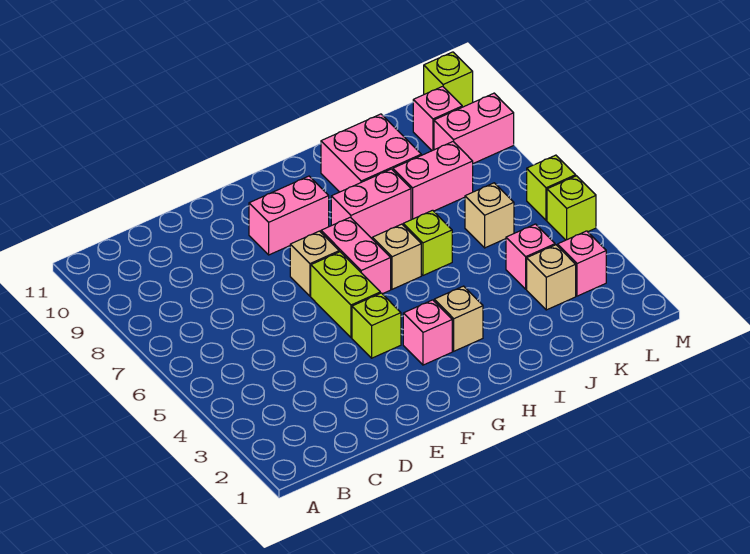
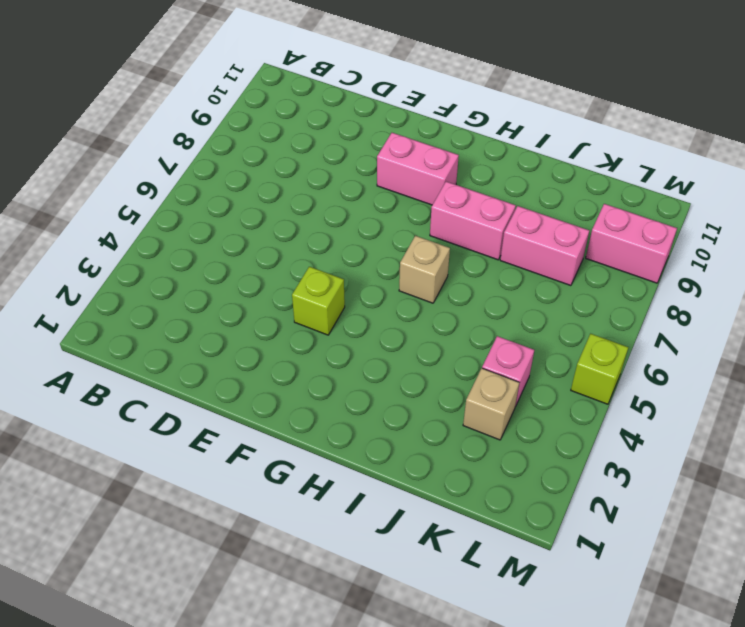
none -> lime 1x2 brick [311,252,380,338]
none -> tan 1x1 brick [290,231,339,296]
none -> pink 1x1 brick [403,300,452,365]

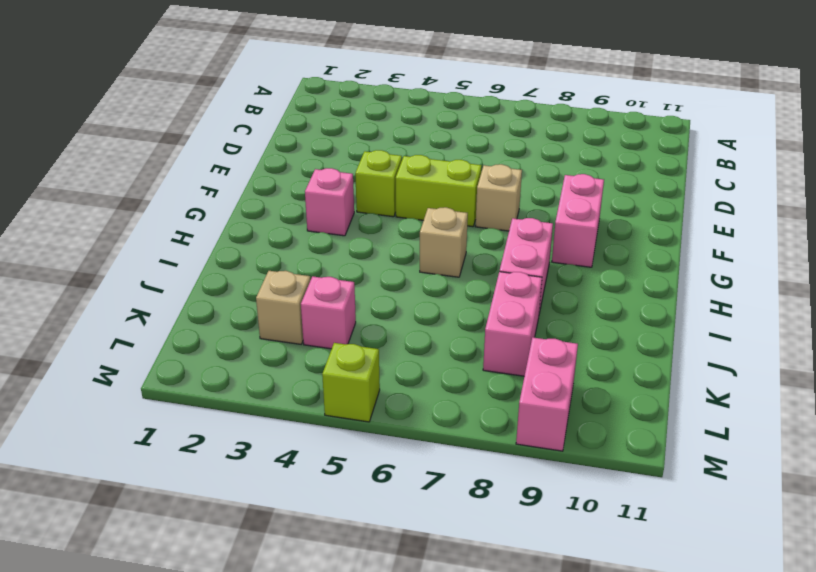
none -> pink 1x2 brick [321,217,391,294]
none -> tan 1x1 brick [434,286,483,351]
none -> lime 1x1 brick [403,210,452,275]

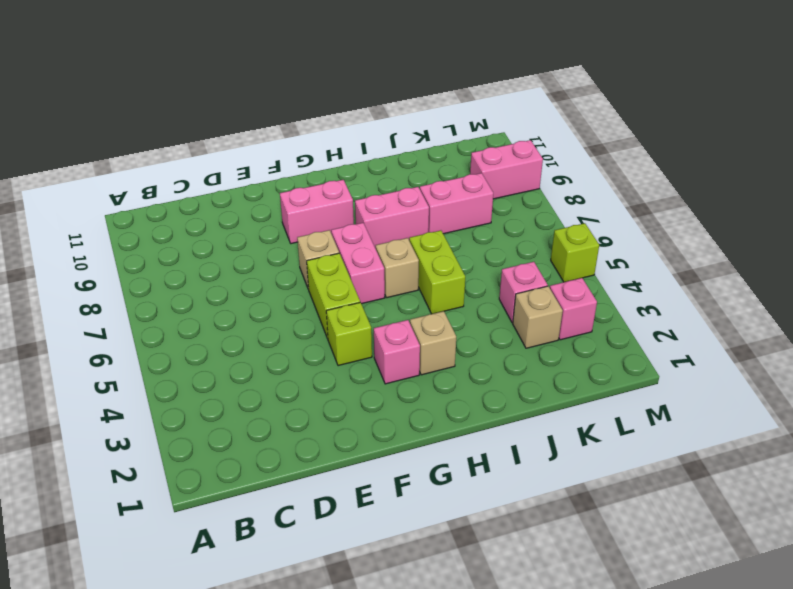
lime 1x2 brick [409,230,465,314] -> lime 1x1 brick [403,210,452,275]
none -> pink 2x2 brick [321,114,421,192]
none -> tan 1x1 brick [465,183,514,248]
none -> pink 1x1 brick [413,86,462,151]

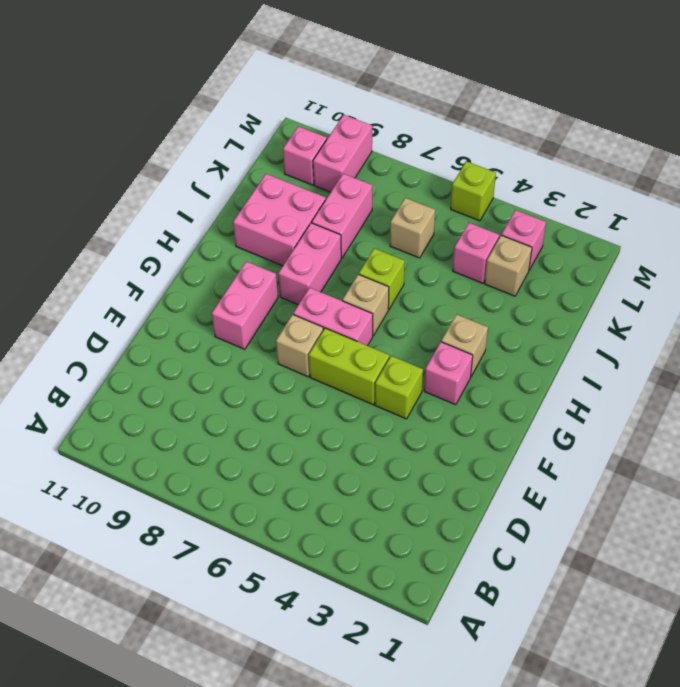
none -> lime 1x1 brick [527,155,576,220]
none -> lime 1x1 brick [424,52,473,107]

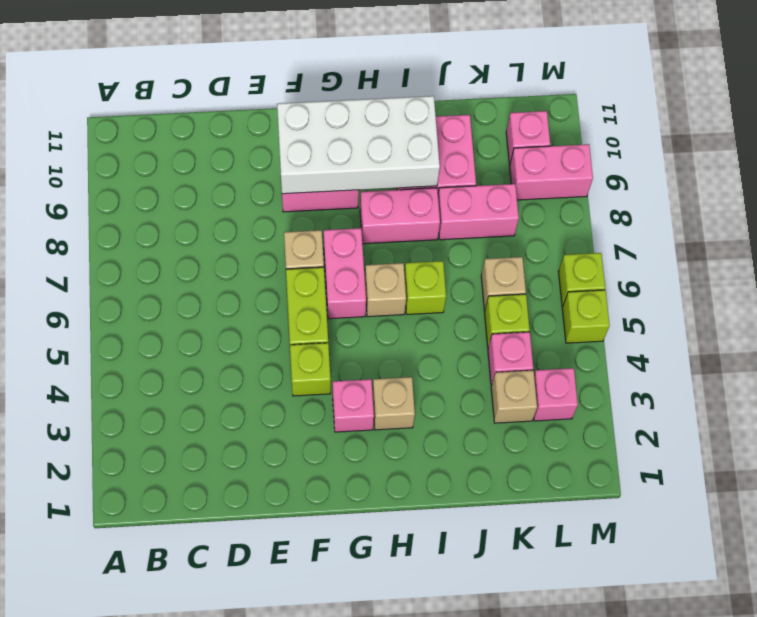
white 2x4 brick [277,96,440,194] -> none
lime 1x1 brick [485,294,530,347] -> lime 1x1 brick moved to [424,52,473,107]

